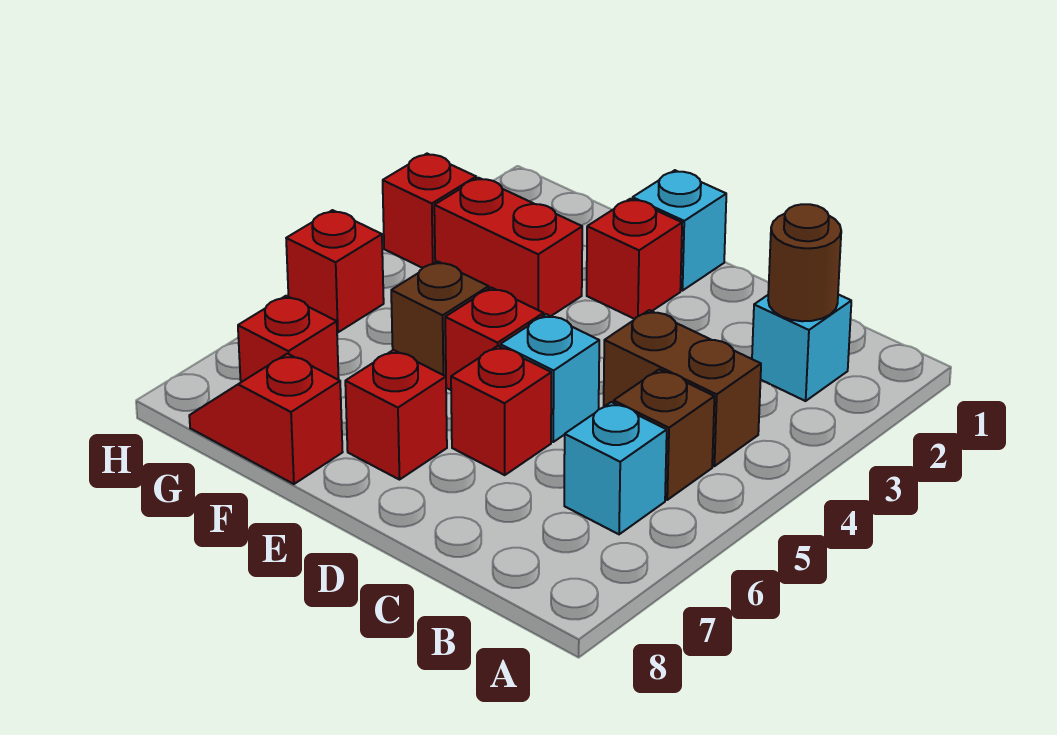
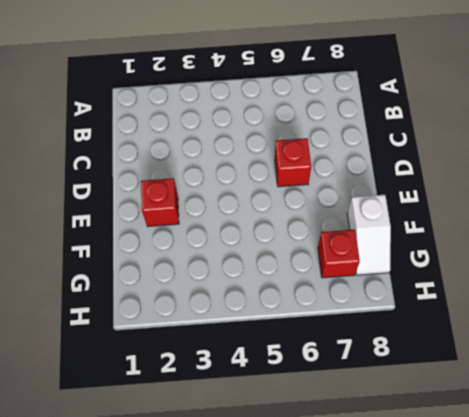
white 1x2 slope [347,195,391,275] -> red 1x2 slope [189,354,342,484]
none -> cyan 1x1 brick [752,294,851,401]
none -> brown 1x2 brick [604,310,761,466]
none -> brown 1x1 brick [614,369,714,500]

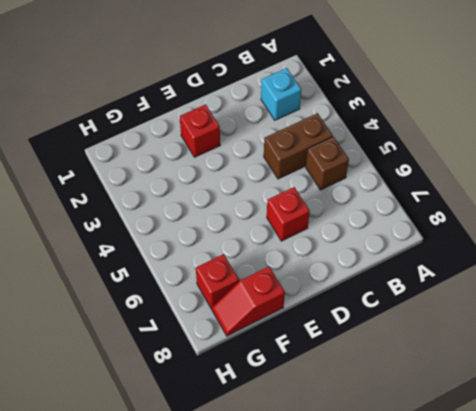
none -> cyan 1x1 brick [564,402,667,534]
none -> cyan 1x1 brick [500,314,599,442]
none -> cyan 1x1 brick [632,170,726,291]

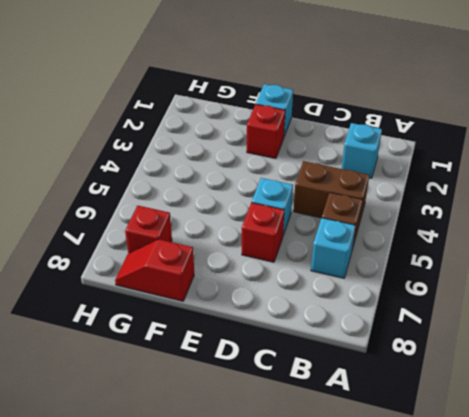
none -> red 1x1 brick [445,288,544,390]
none -> red 1x1 brick [345,350,447,480]
none -> red 1x2 brick [434,178,582,316]

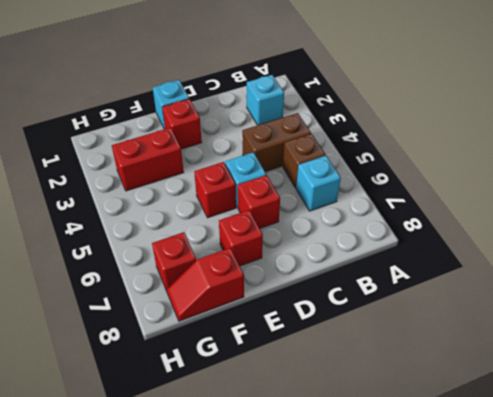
none -> brown 1x1 brick [391,261,489,376]
none -> red 1x1 brick [383,154,476,268]
none -> red 1x1 brick [286,210,384,332]

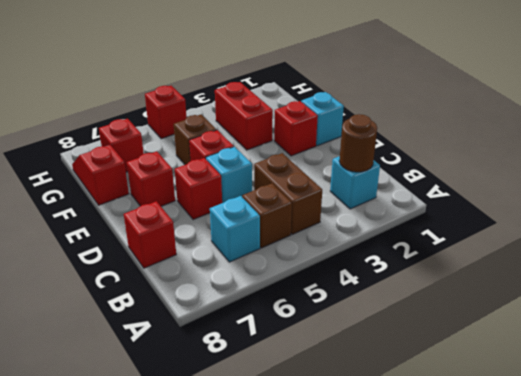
red 1x1 brick [124,201,176,268] -> red 1x1 brick moved to [383,154,476,268]

